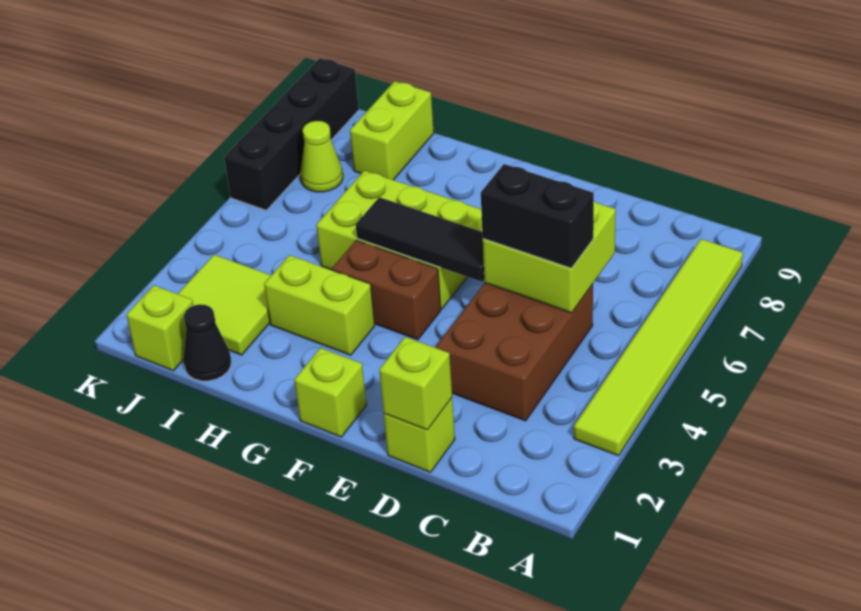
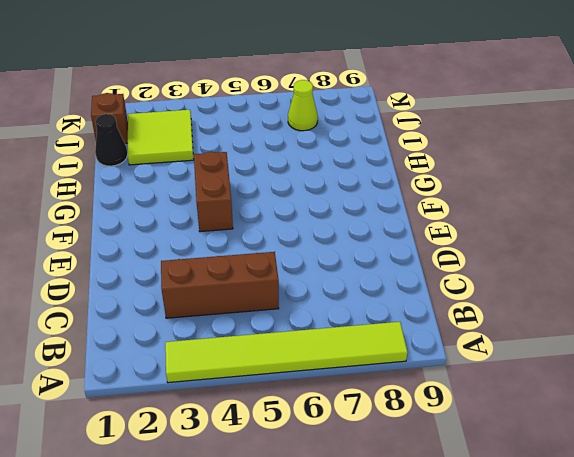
brown 1x3 brick [161,252,279,318] -> brown 2x3 brick [436,283,593,421]
brown 1x1 brick [91,93,128,143] -> lime 1x1 brick [126,285,193,371]
none -> lime 1x1 brick [384,398,455,472]
none -> lime 1x1 brick [294,348,366,437]
none -> lime 2x3 brick [316,171,482,309]

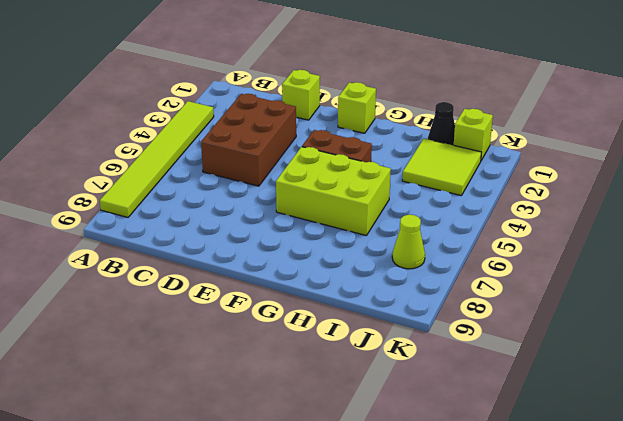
none -> lime 1x2 brick [264,255,375,355]
none -> lime 1x2 brick [350,81,434,180]
none -> black 1x4 brick [224,58,359,210]

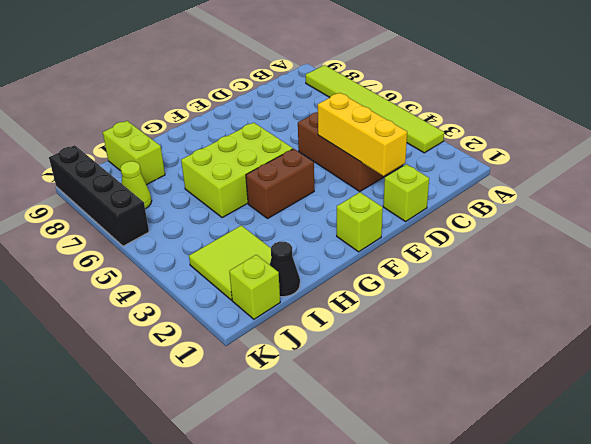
yellow 1x3 brick [318,93,407,176] -> none
none -> lime 1x2 brick [264,255,375,355]
none -> lime 2x2 brick [483,201,616,313]
none -> lime 1x1 brick [379,337,452,430]

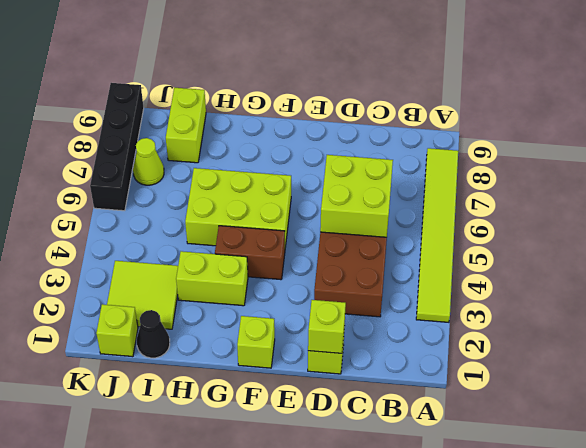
none -> black 1x3 tile [356,197,484,282]
none -> black 1x2 brick [481,164,594,268]

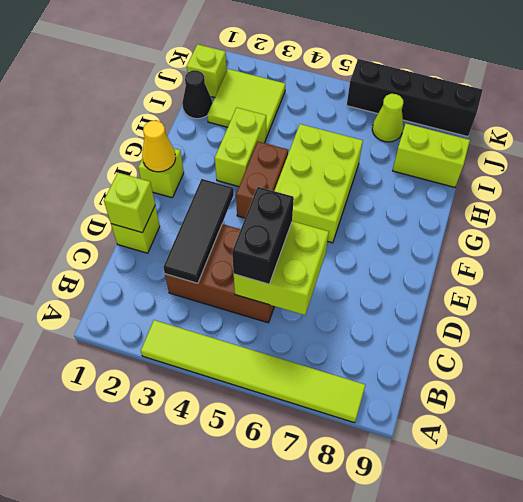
black 1x3 tile [163,179,234,283] -> black 1x3 tile moved to [356,197,484,282]
yellow 1x1 cone [142,121,176,172] -> none

